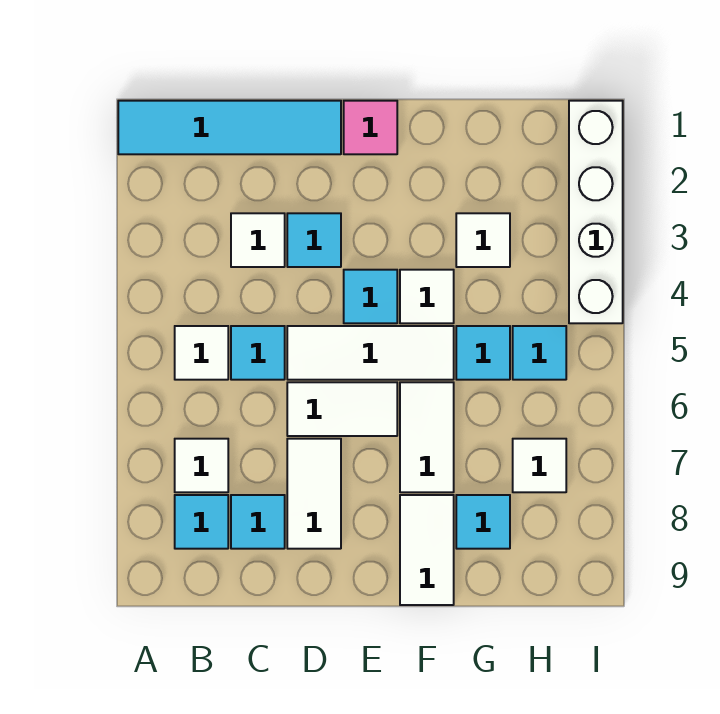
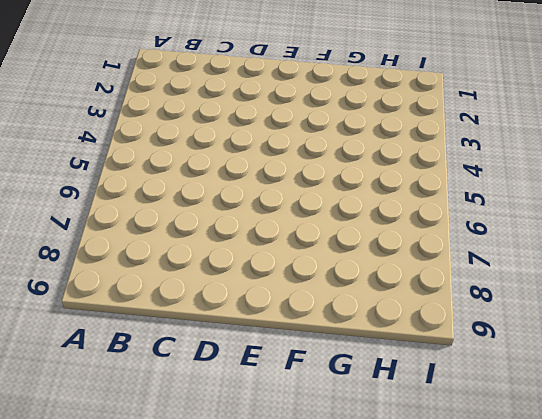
none -> cyan 1x4 tile [118,101,341,154]
none -> white 1x1 tile [175,326,228,380]
none -> white 1x1 tile [175,439,228,492]

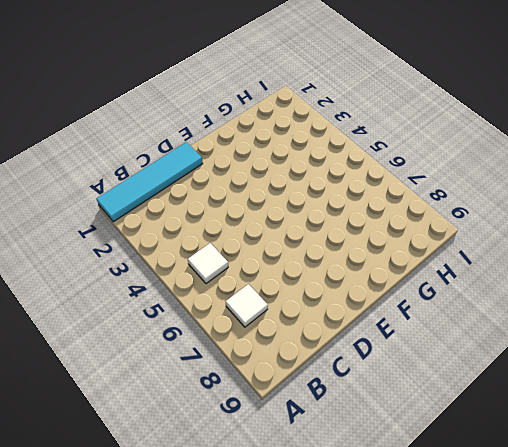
none -> cyan 1x1 tile [175,495,228,549]
none -> white 1x1 tile [231,213,285,267]
none -> cyan 1x1 tile [231,326,285,380]

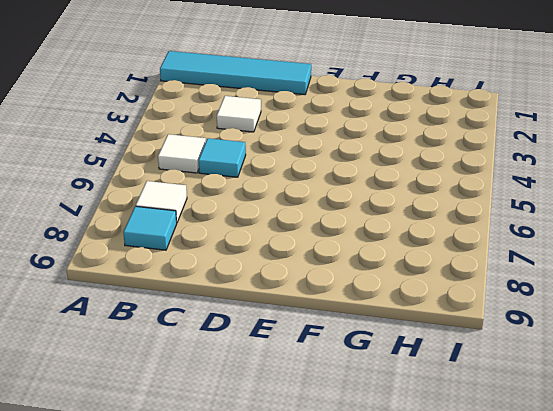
none -> cyan 1x1 tile [231,495,285,549]
none -> cyan 1x1 tile [287,213,341,267]
none -> white 1x3 tile [287,326,454,380]

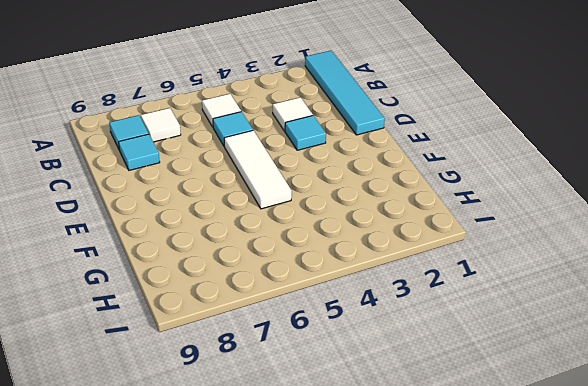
none -> white 1x2 tile [287,382,397,436]
none -> white 1x2 tile [287,439,341,549]
none -> pink 1x1 tile [344,101,397,154]

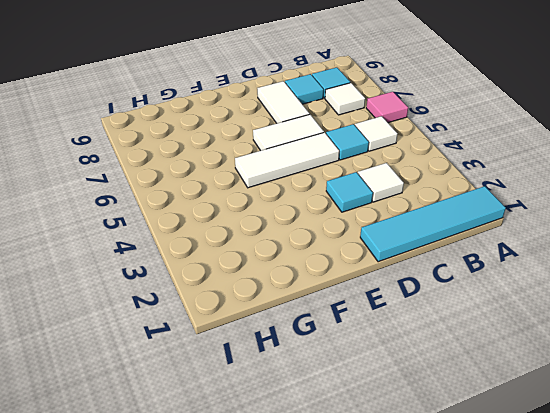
pink 1x1 tile [366,92,408,123] -> pink 1x1 tile moved to [344,101,397,154]
none -> cyan 1x1 tile [344,270,397,323]
none -> white 1x1 tile [400,270,454,323]
none -> white 1x2 tile [400,382,454,492]

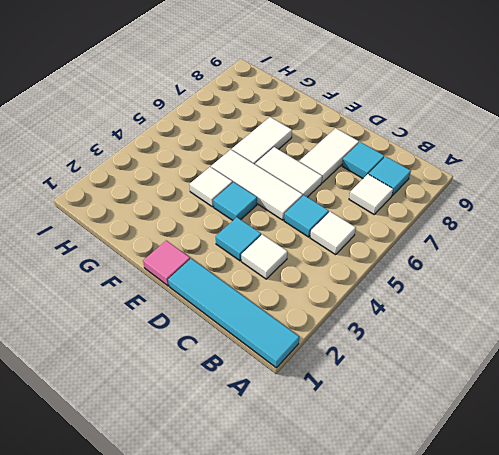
none -> white 1x2 tile [400,495,454,605]
none -> white 1x1 tile [456,213,510,267]
none -> cyan 1x1 tile [456,326,510,380]

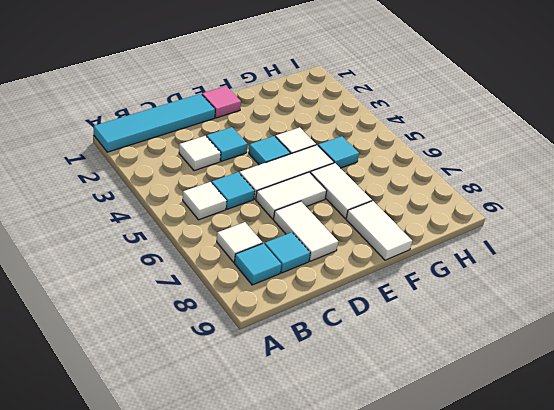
none -> white 1x1 tile [456,213,510,267]
none -> cyan 1x1 tile [456,495,510,549]
none -> cyan 1x1 tile [513,326,566,380]

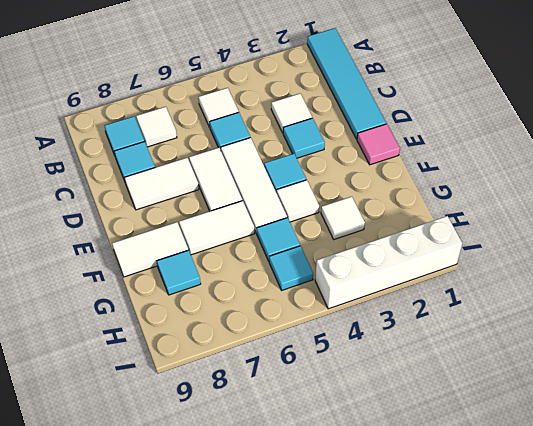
none -> white 1x1 tile [513,439,566,492]

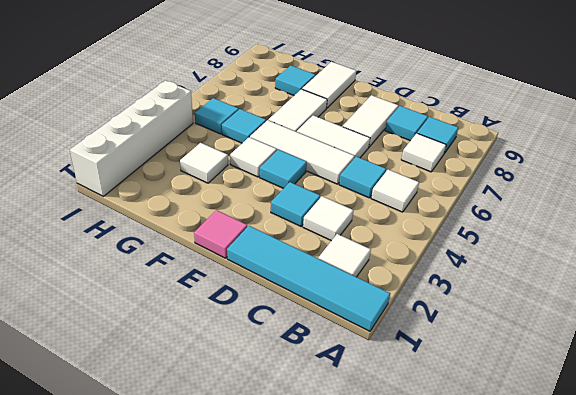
white 1x1 tile [318,234,371,277] -> white 1x1 tile moved to [513,439,566,492]

